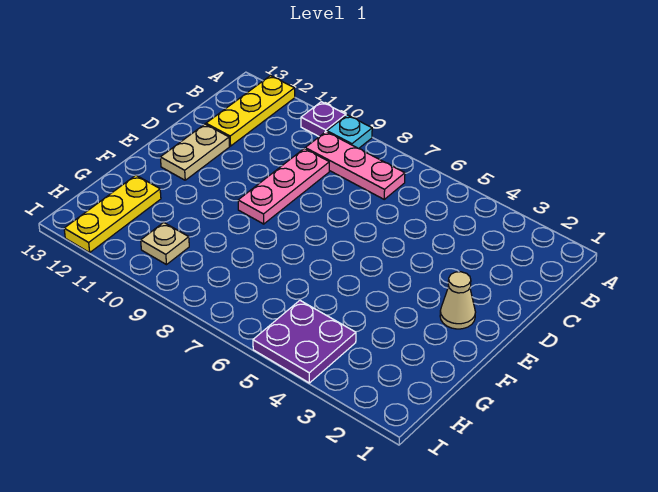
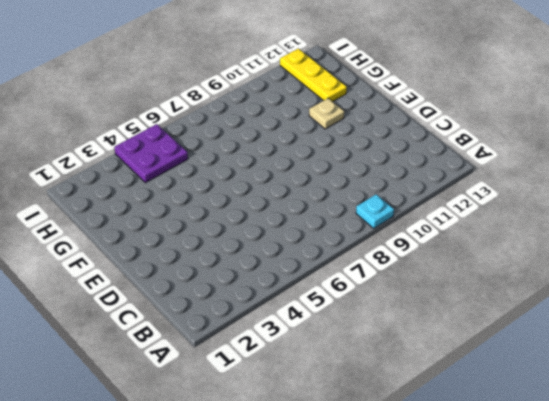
tan 1x1 plate [309,98,344,129] -> tan 1x1 plate moved to [141,222,189,265]
none -> purple 1x1 plate [301,102,346,137]
none -> yellow 1x3 plate [206,76,295,146]

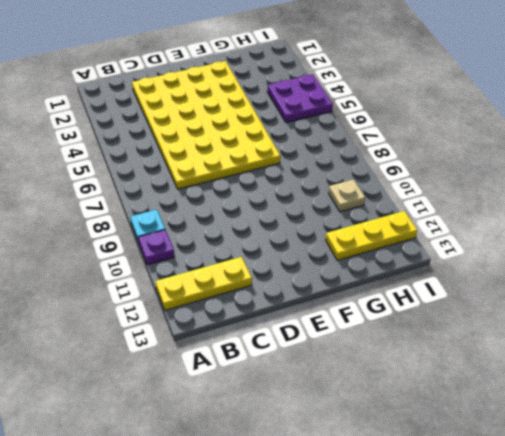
yellow 4x6 plate [132,61,280,189] -> tan 1x1 cone [440,272,475,329]
none -> pink 1x3 plate [305,132,405,199]
none -> pink 1x3 plate [238,149,329,224]

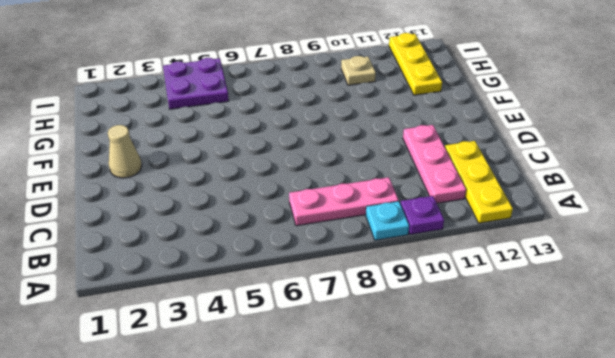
pink 1x3 plate [403,125,466,203] -> pink 1x3 plate moved to [238,149,329,224]
none -> tan 1x2 plate [160,124,229,180]

